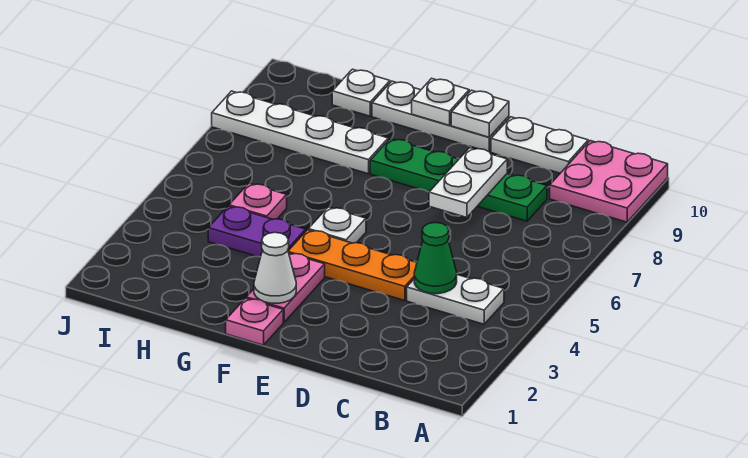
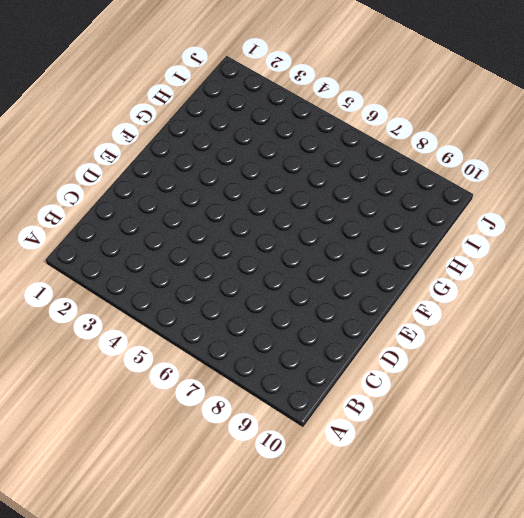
none -> pink 2x2 plate [550,141,668,222]
none -> white 1x2 plate [407,275,504,324]
none -> green 1x4 plate [370,139,547,221]

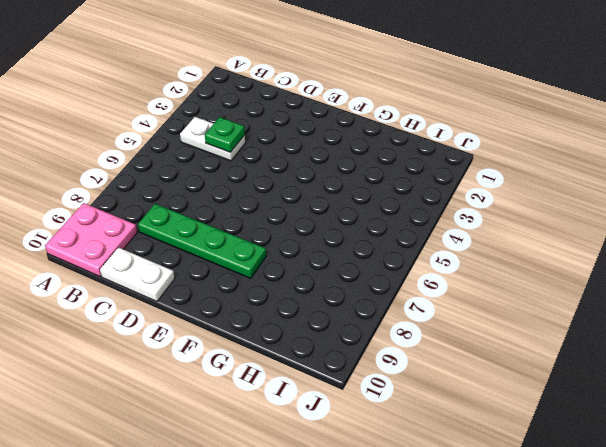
green 1x1 plate [205,117,245,152] -> green 1x1 cone [414,223,457,294]
none -> orange 1x3 plate [288,230,417,301]
none -> white 1x3 plate [372,81,509,152]
none -> pink 1x1 plate [226,298,283,345]

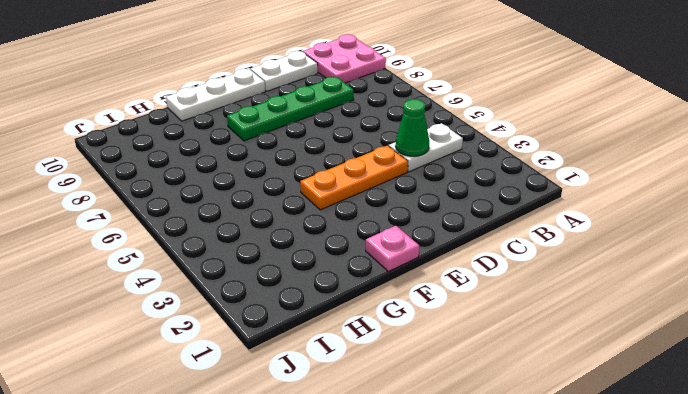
none -> pink 1x2 plate [246,253,325,322]
none -> white 1x1 plate [308,207,366,243]
none -> purple 1x2 plate [208,206,306,257]

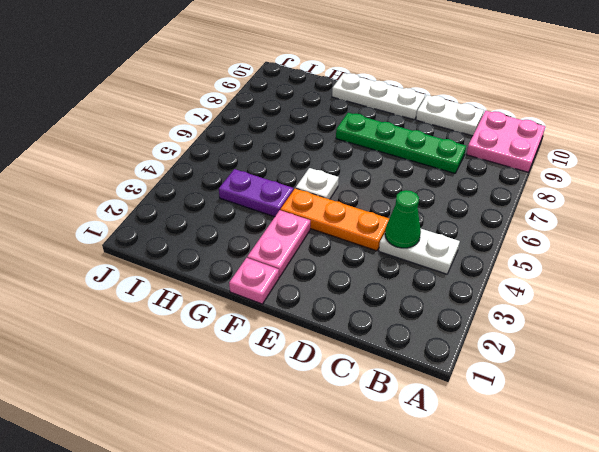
none -> white 1x4 plate [212,91,388,174]
none -> pink 1x1 plate [229,183,287,219]
none -> white 1x1 plate [332,69,390,116]

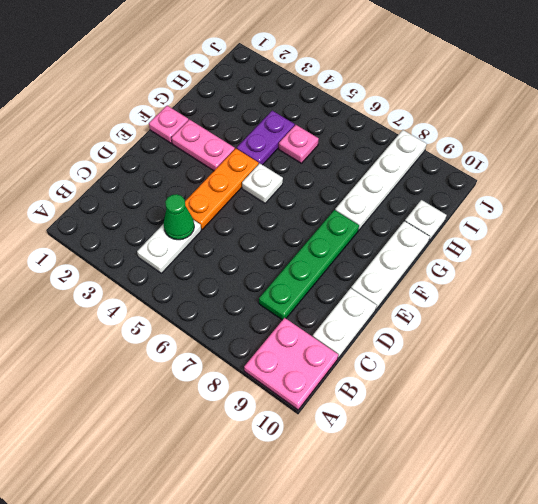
none -> white 1x2 plate [429,148,507,218]
none -> white 1x1 plate [451,90,509,137]
none -> white 1x1 cone [254,232,296,303]

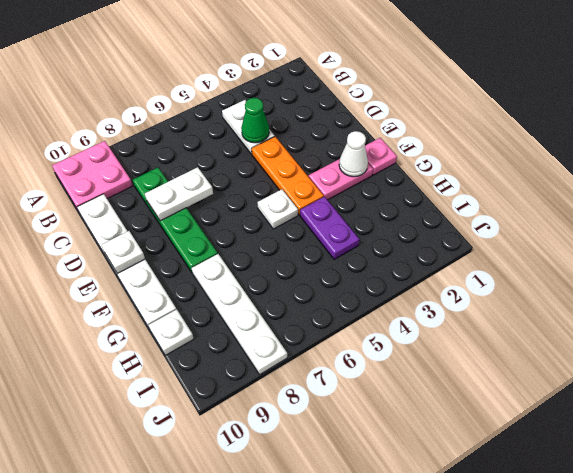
none -> pink 1x1 plate [229,183,287,219]
none -> white 1x1 plate [412,78,469,125]

